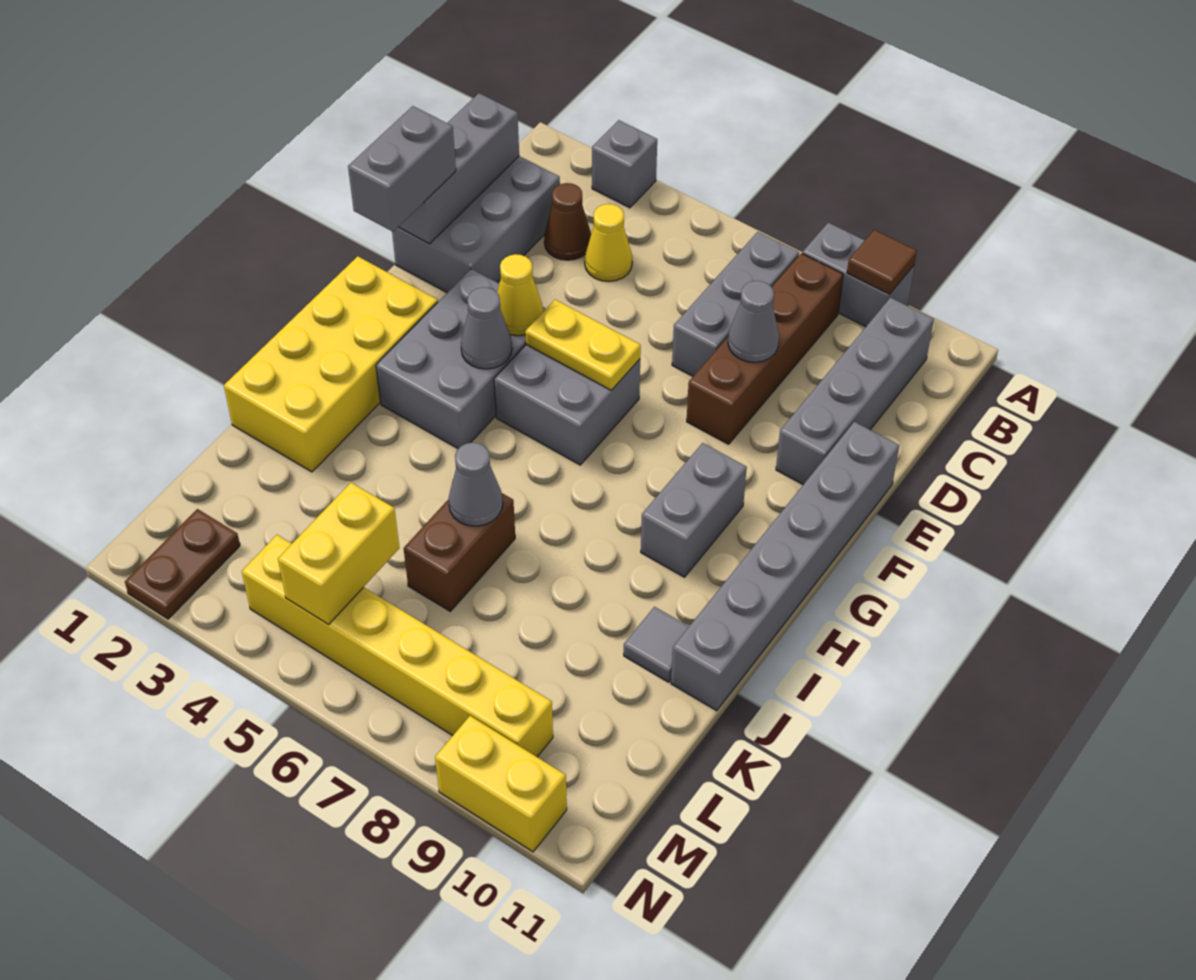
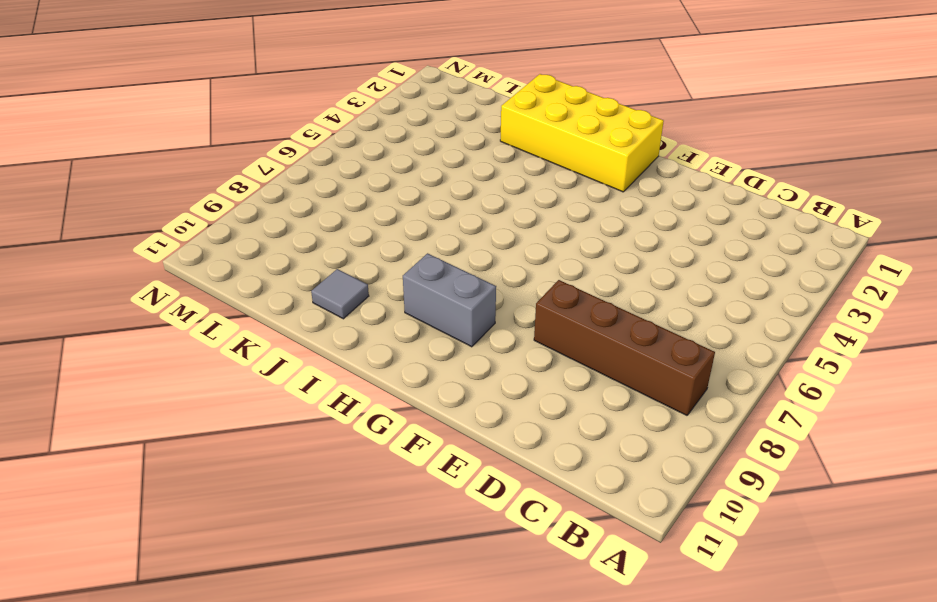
none -> grey 1x1 brick [592,120,657,208]
none -> grey 1x2 brick [802,223,914,327]
none -> grey 1x3 brick [672,232,799,376]

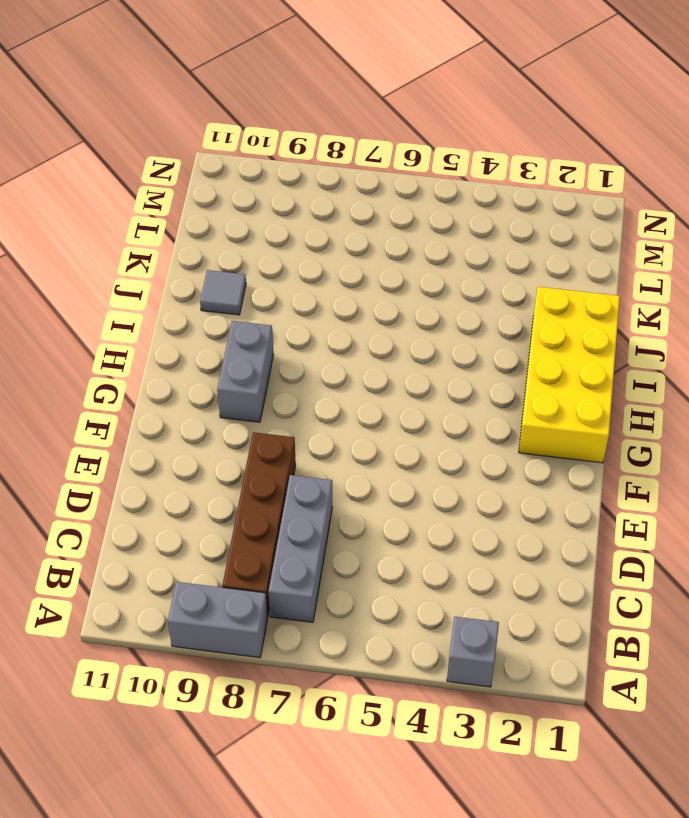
none -> grey 1x4 brick [776,298,934,485]
none -> grey 2x3 brick [392,156,560,293]
none -> brown 1x1 cone [544,183,591,260]

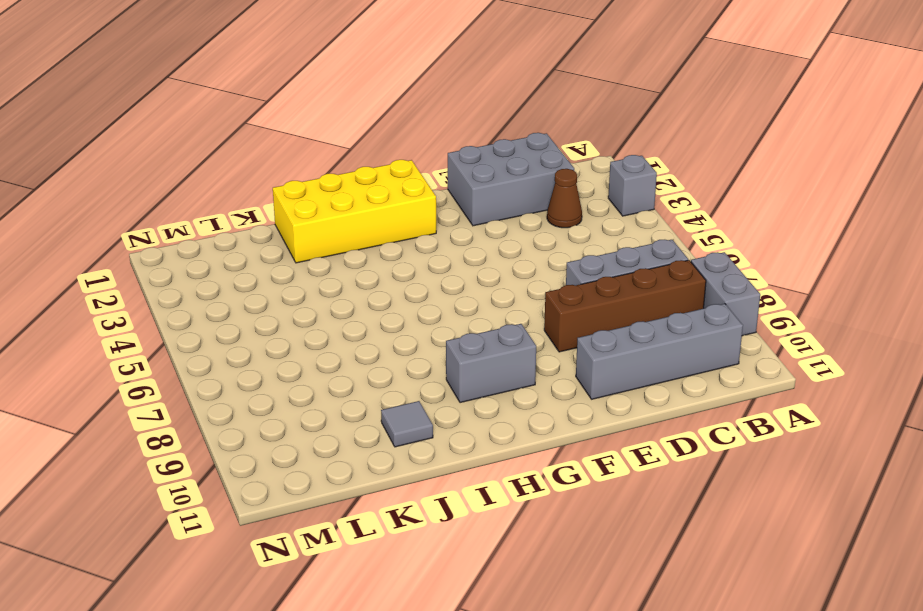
none -> yellow 1x1 cone [585,204,632,281]
none -> grey 1x6 brick [671,422,899,711]
none -> grey 2x3 brick [376,269,546,449]

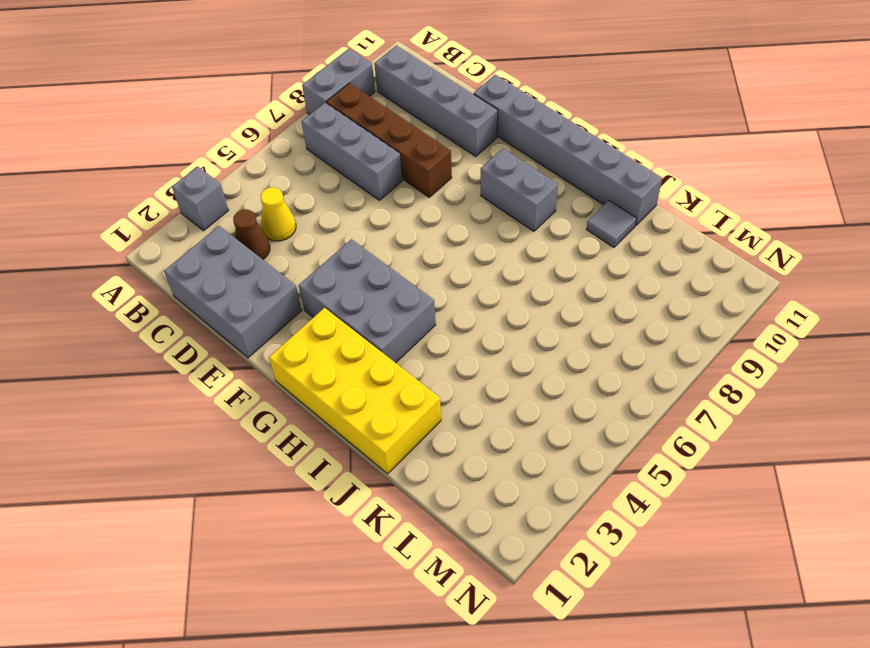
none -> grey 2x2 brick [494,345,640,465]
none -> brown 1x2 brick [404,493,515,611]
none -> brown 1x2 plate [125,509,240,619]

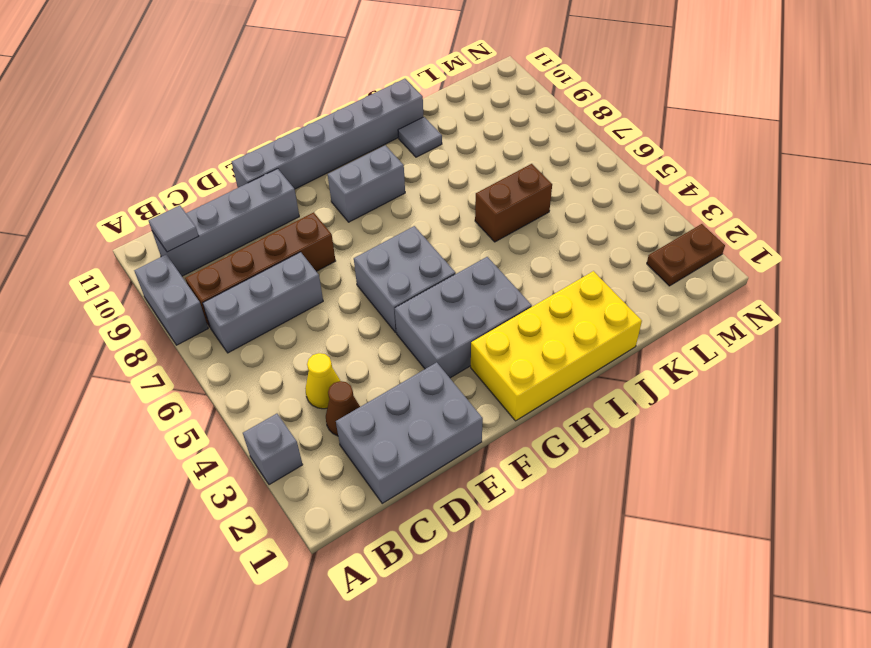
grey 1x1 tile [149,205,199,252] -> none
none -> yellow 1x6 brick [242,535,553,757]
none -> yellow 1x2 brick [435,716,567,852]
none -> brown 1x1 tile [847,230,917,294]

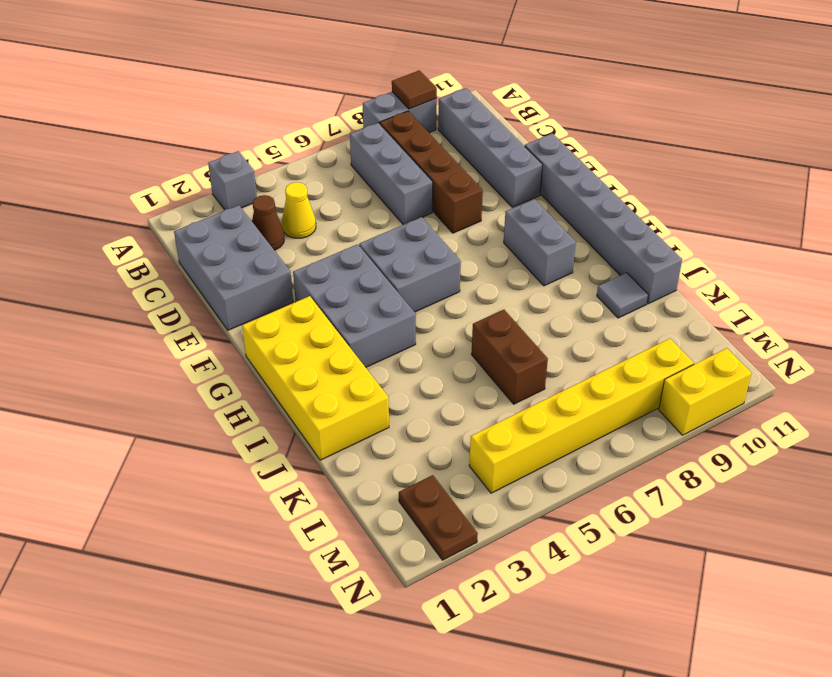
none -> grey 1x3 brick [398,93,519,244]
none -> grey 1x1 cone [728,281,779,362]
none -> yellow 1x1 cone [497,254,543,336]

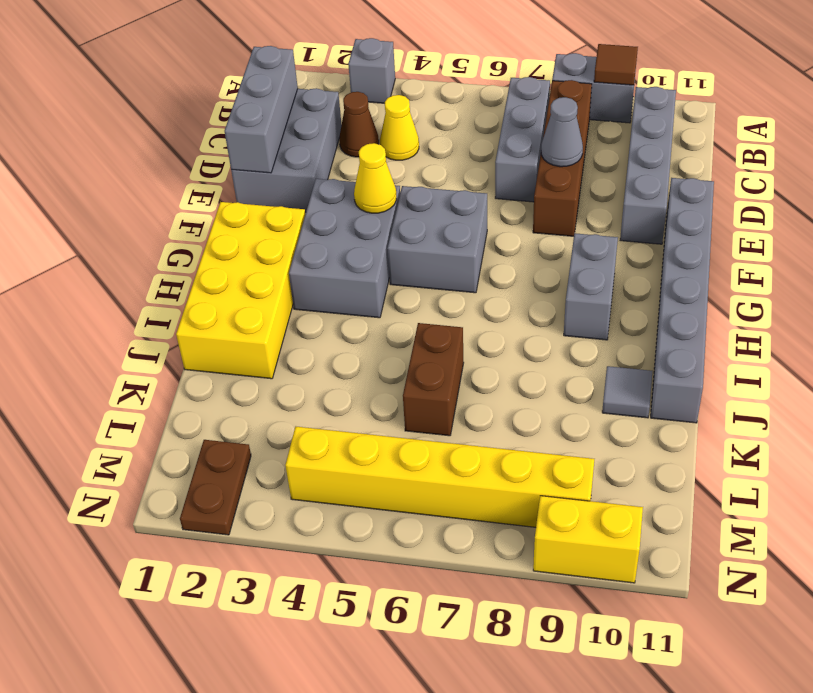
none -> yellow 1x2 plate [525,300,641,390]
none -> grey 1x1 cone [461,287,512,369]
none -> grey 1x1 cone [448,443,503,526]

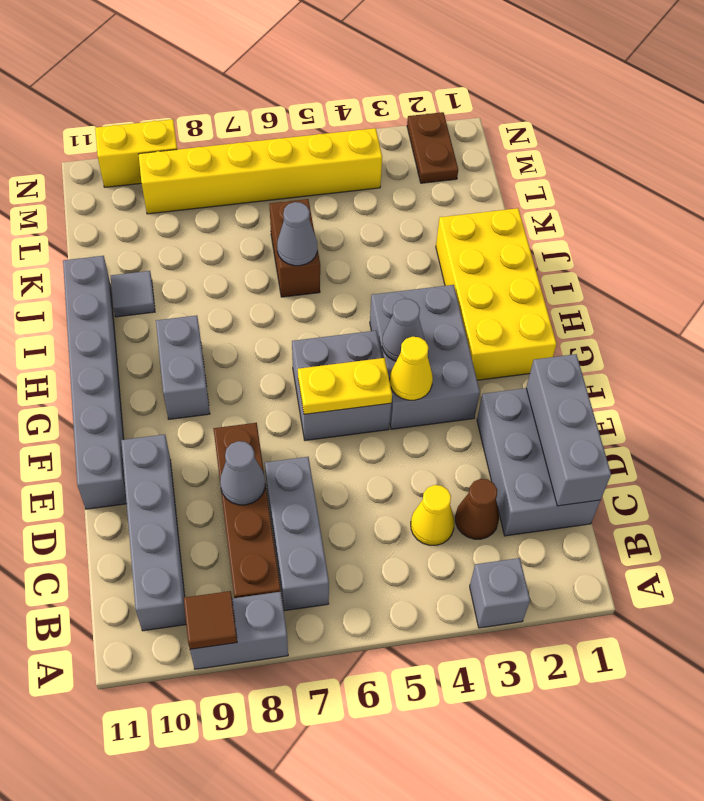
none -> yellow 1x2 brick [278,483,399,625]
none -> grey 1x2 brick [348,106,456,232]

